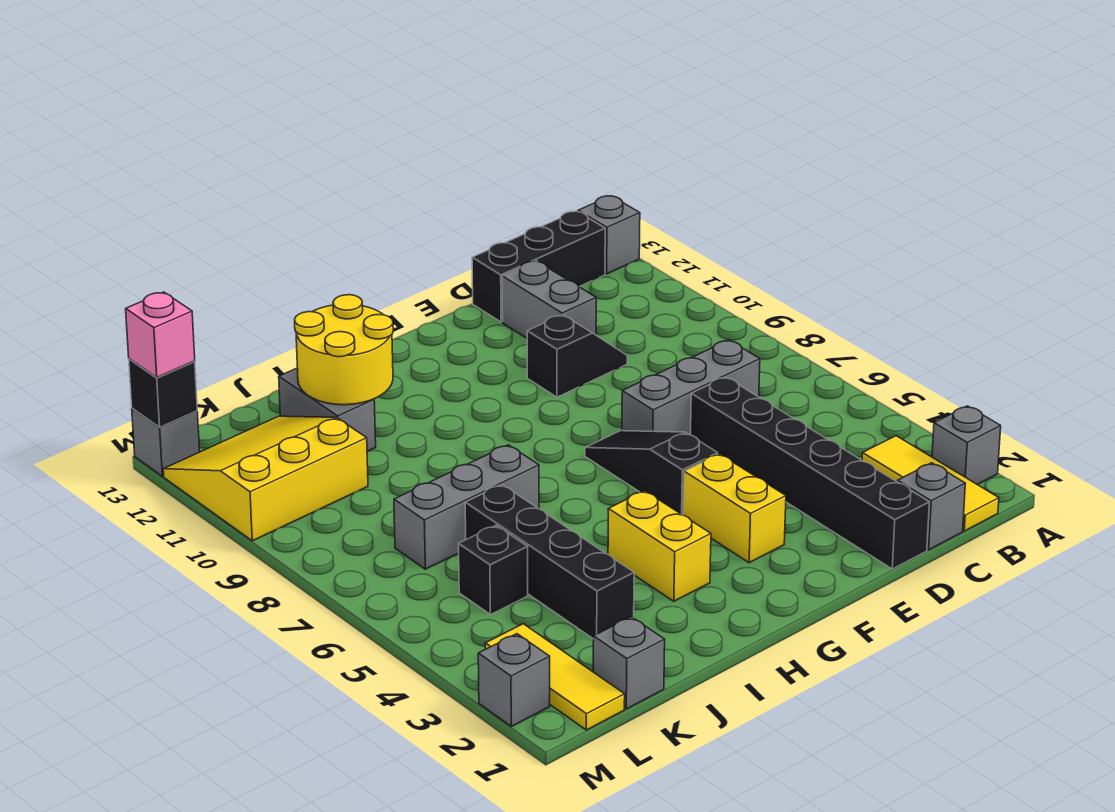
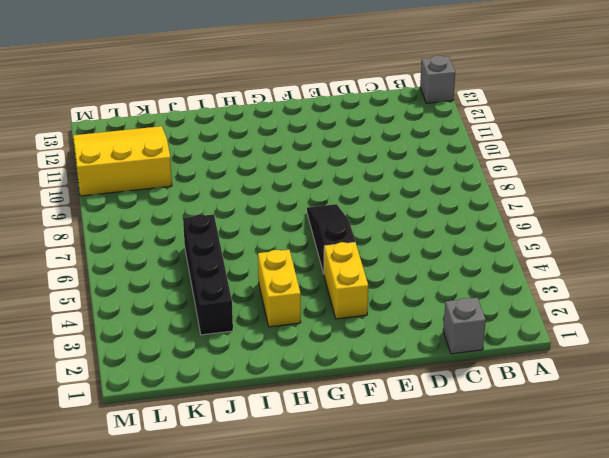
none -> grey 1x1 brick [932,406,1001,485]
none -> yellow 1x3 tile [862,436,999,531]
none -> black 1x3 brick [472,211,605,322]

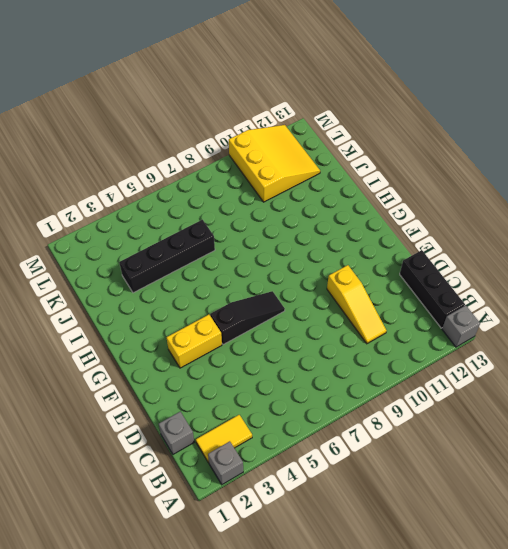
yellow 1x2 tile [196,415,252,463] -> yellow 1x3 tile [862,436,999,531]
yellow 1x3 slope [327,265,387,344] -> black 1x2 slope [527,315,627,397]
none -> grey 1x3 brick [622,340,760,435]
none -> black 1x6 brick [691,377,929,569]
none -> grey 1x2 brick [502,261,596,338]

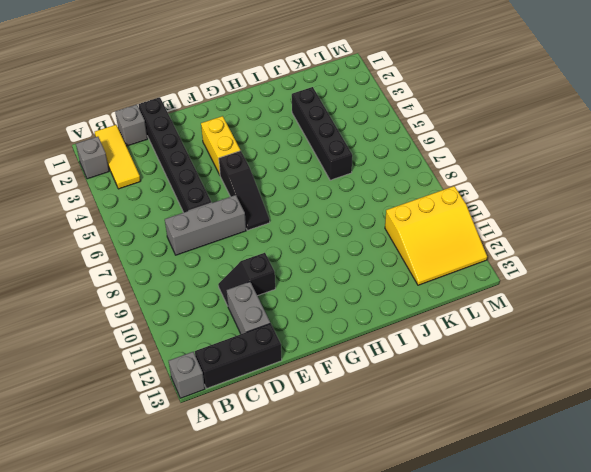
none -> yellow 1x2 brick [608,491,711,601]
none -> grey 1x3 brick [394,445,539,569]
none -> grey 1x2 brick [279,368,376,451]

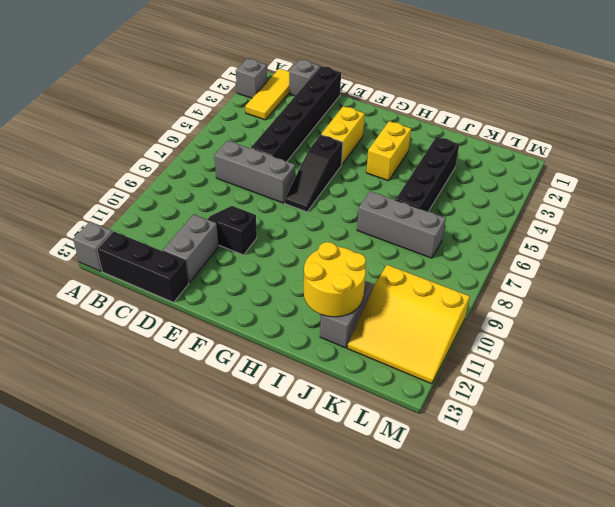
none -> grey 1x1 brick [593,617,665,709]
none -> black 1x1 brick [459,525,528,615]
none -> yellow 1x3 tile [485,624,625,730]

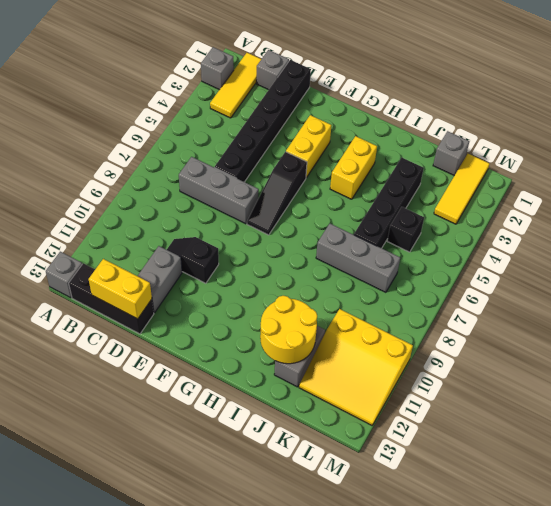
yellow 1x2 brick [89,259,152,319] -> none
none -> grey 1x1 brick [478,634,550,727]
none -> grey 1x1 brick [132,408,200,476]
none -> black 1x1 brick [129,359,197,427]

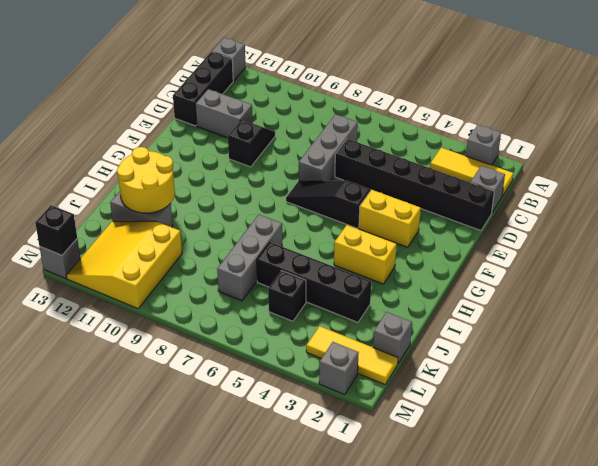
none -> pink 1x1 brick [126,292,195,377]

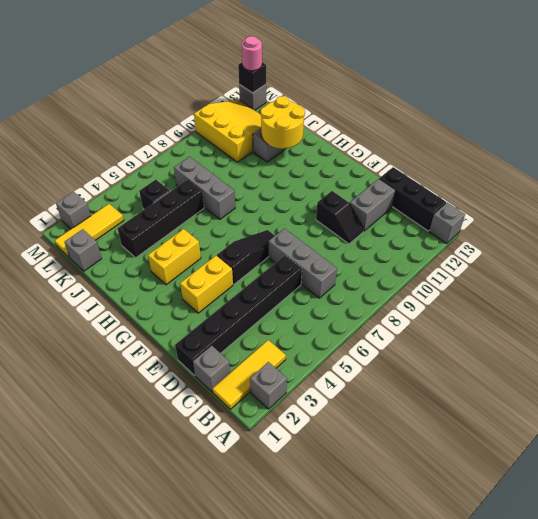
pink 1x1 round brick [242,36,262,71] -> pink 1x1 brick [126,292,195,377]

